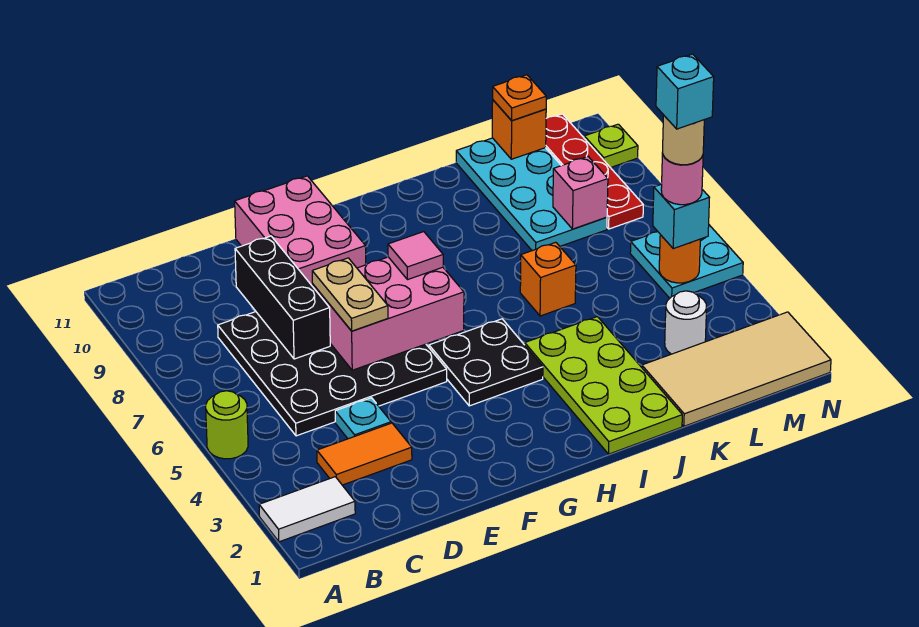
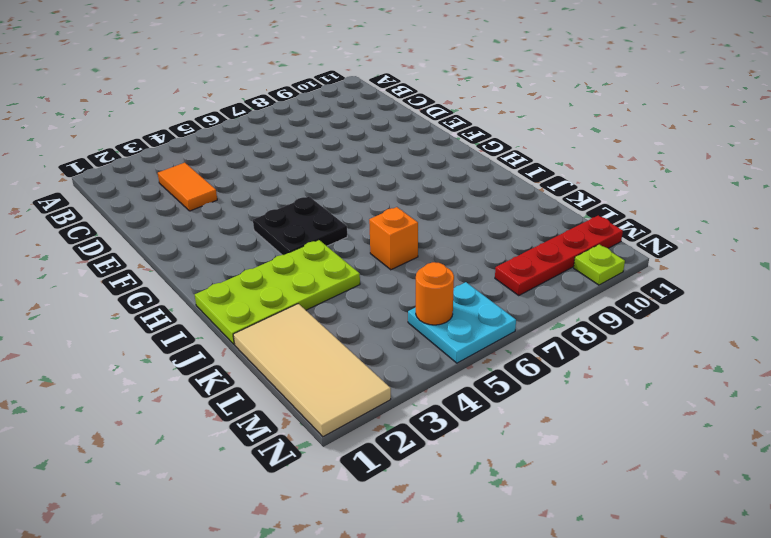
none -> white 1x2 tile [259,477,355,542]
none -> lime 1x1 round brick [206,391,248,459]
none -> black 4x4 plate [218,312,447,436]

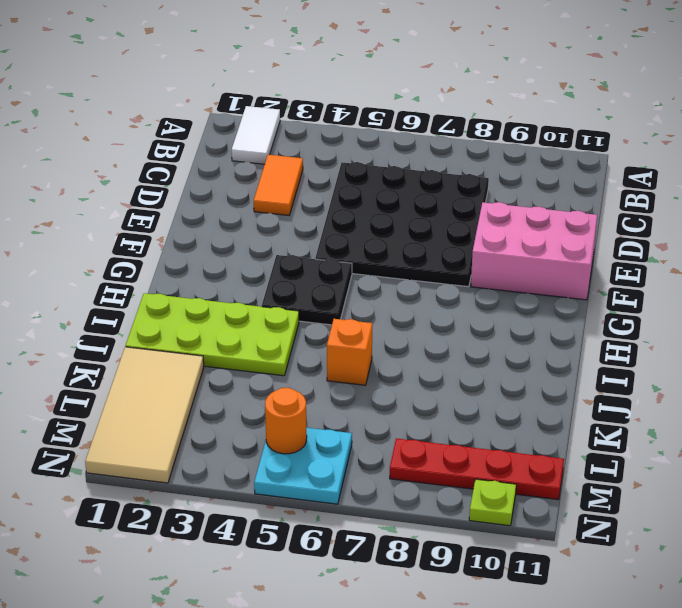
none -> lime 1x1 round brick [206,391,248,459]
none -> cyan 1x1 plate [335,398,391,439]
none -> cyan 2x4 plate [456,138,607,251]

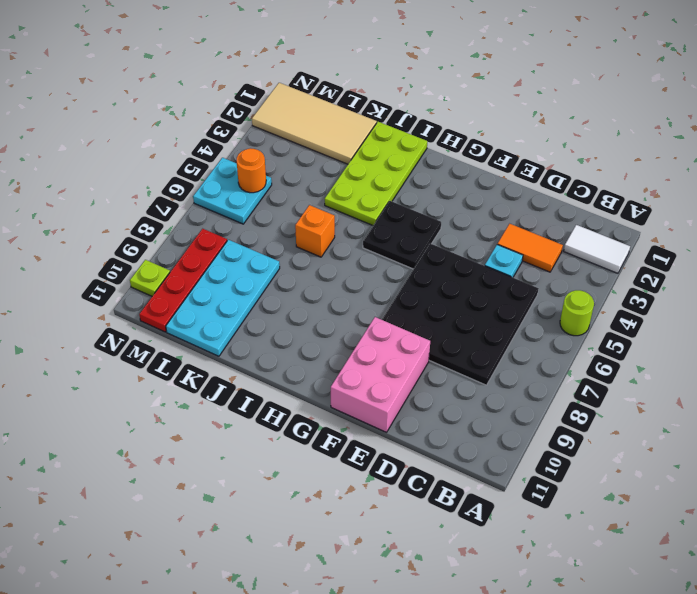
none -> white 1x1 round brick [665,291,707,354]
none -> black 1x3 brick [235,236,330,359]
none -> pink 2x3 brick [312,257,464,370]

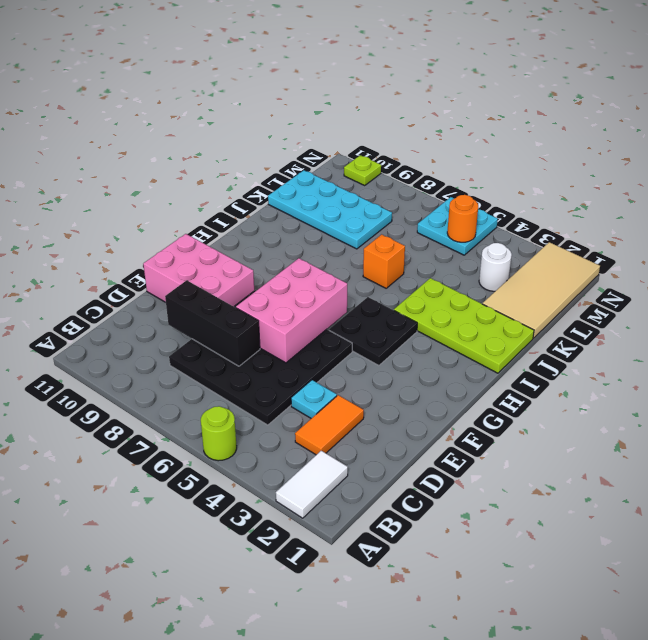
none -> red 1x4 plate [546,114,643,229]
none -> pink 1x1 brick [553,157,608,229]
none -> orange 1x1 brick [492,100,546,159]

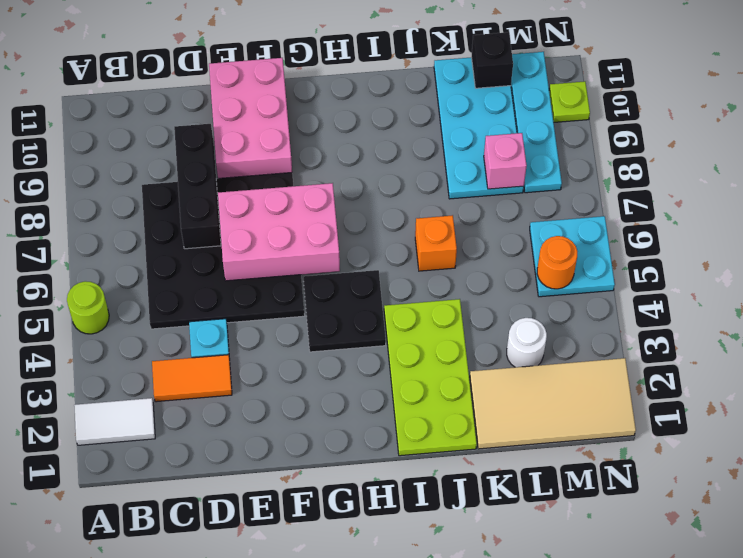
black 1x1 brick [472,32,513,88] -> orange 1x1 brick [492,100,546,159]
cyan 1x4 plate [511,52,562,193] -> red 1x4 plate [546,114,643,229]
none -> tan 1x2 plate [312,258,388,331]
none -> pink 1x1 tile [388,232,443,280]
none -> orange 1x1 plate [493,75,546,121]

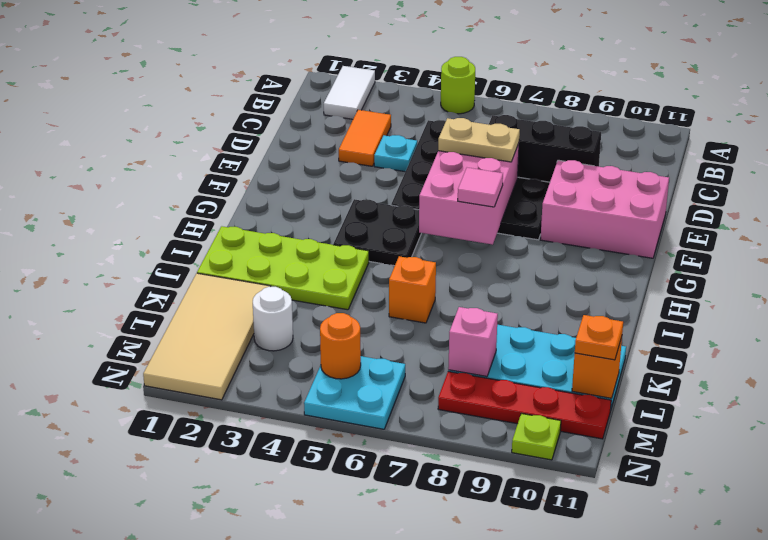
none -> cyan 1x1 brick [653,184,710,249]
none -> pink 1x1 round brick [661,152,703,205]
none -> tan 1x1 round brick [663,116,704,165]

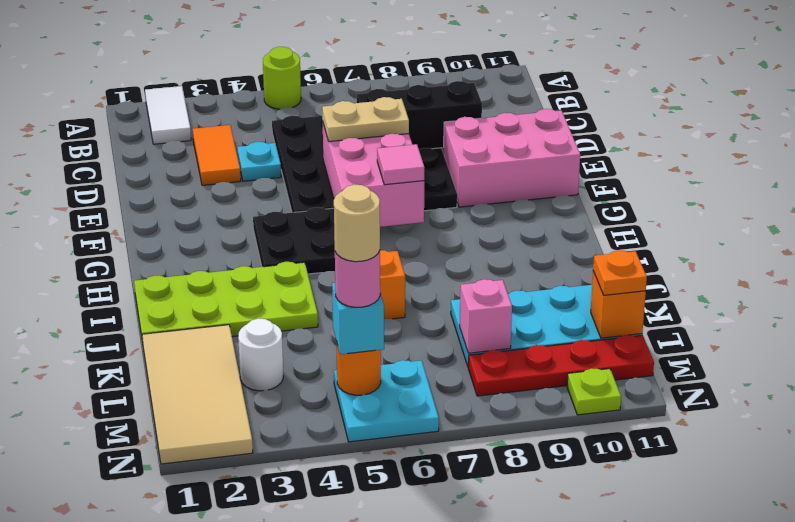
none -> cyan 1x1 brick [656,54,714,129]

